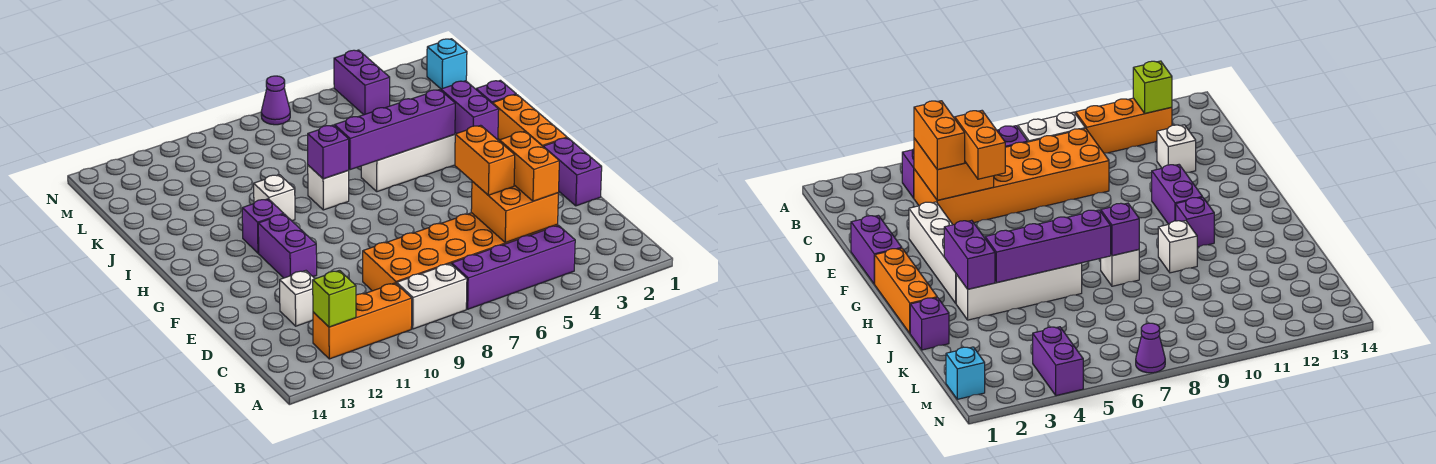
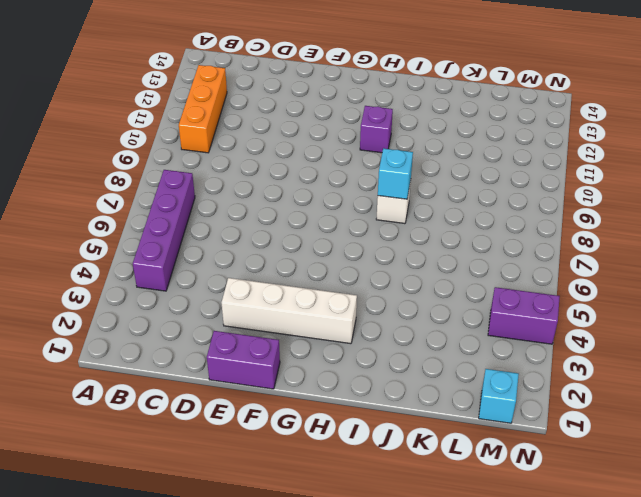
cyan 1x1 brick [378,148,413,199] -> purple 1x1 brick [308,125,349,179]
none -> white 1x2 brick [397,264,467,329]
none -> orange 2x6 brick [363,213,558,291]
none -> white 1x1 brick [280,271,315,326]

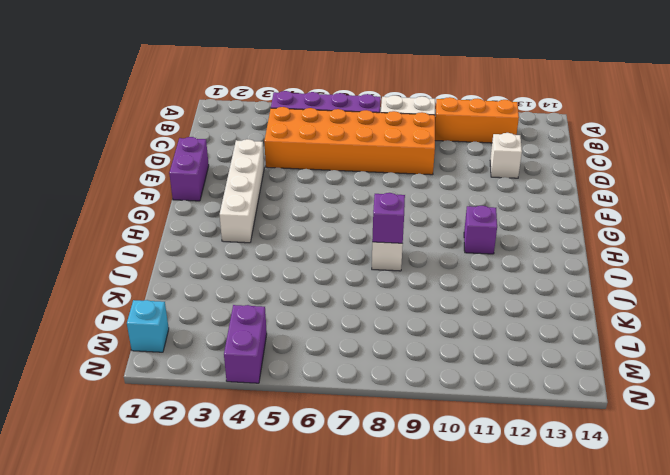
none -> purple 1x2 brick [258,214,317,278]
none -> orange 1x3 brick [492,95,567,146]
none -> white 1x4 brick [361,133,456,192]

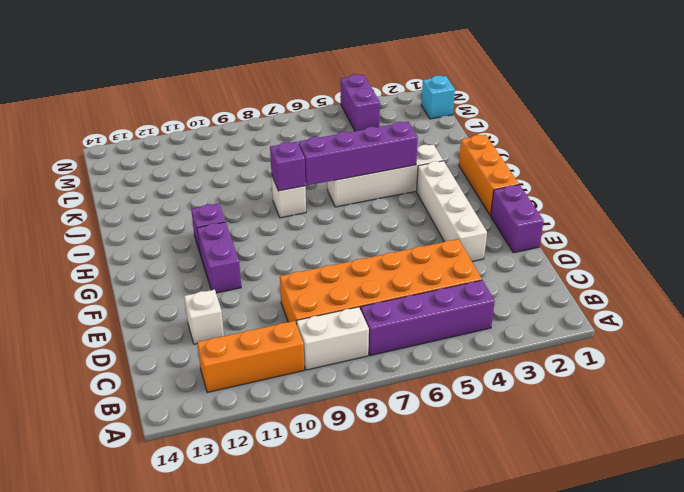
none -> white 1x1 brick [254,175,295,221]
none -> purple 1x1 brick [476,80,516,103]
none -> purple 1x1 cone [261,76,290,125]

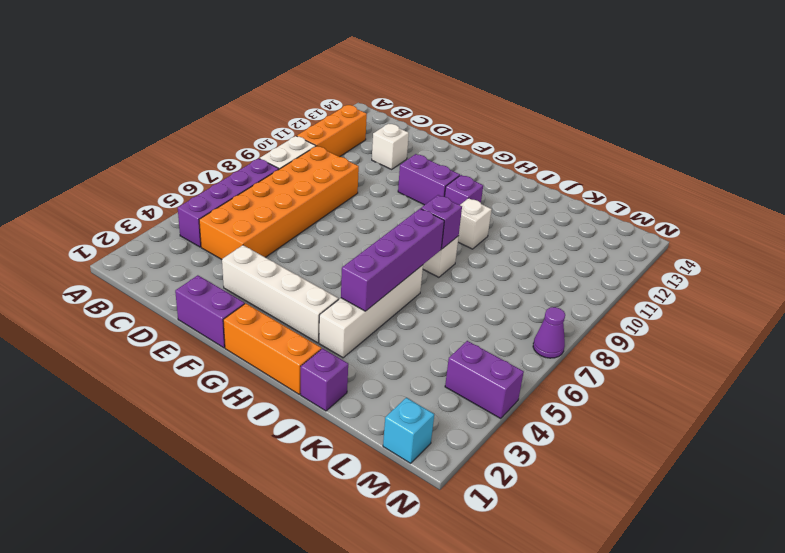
none -> lime 1x1 brick [313,270,356,327]
none -> orange 2x2 brick [471,181,558,243]
none -> purple 1x2 brick [441,81,499,140]

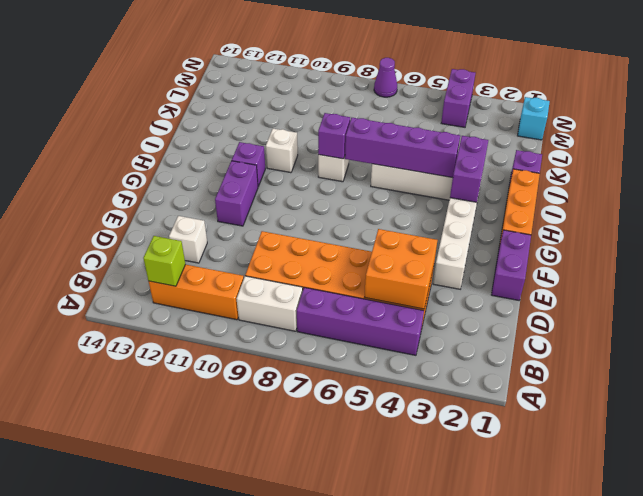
none -> orange 1x2 brick [499,131,559,201]
none -> orange 1x2 brick [455,125,515,195]

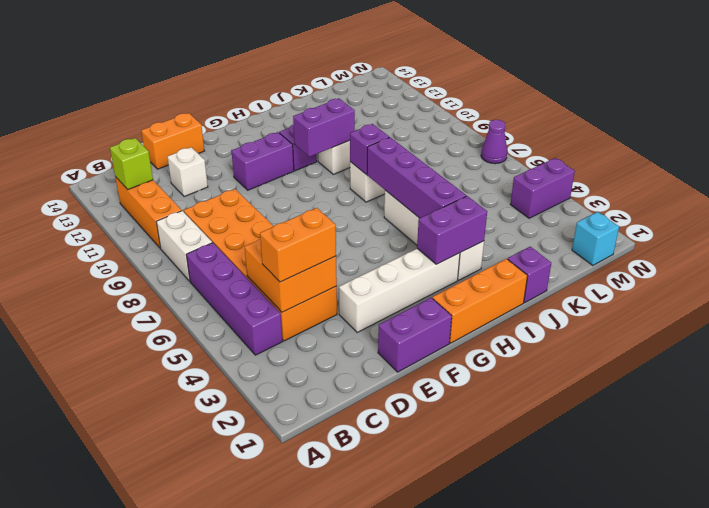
orange 1x2 brick [141,113,204,169] -> orange 1x2 brick moved to [455,125,515,195]
purple 1x2 brick [293,98,355,157] -> none

